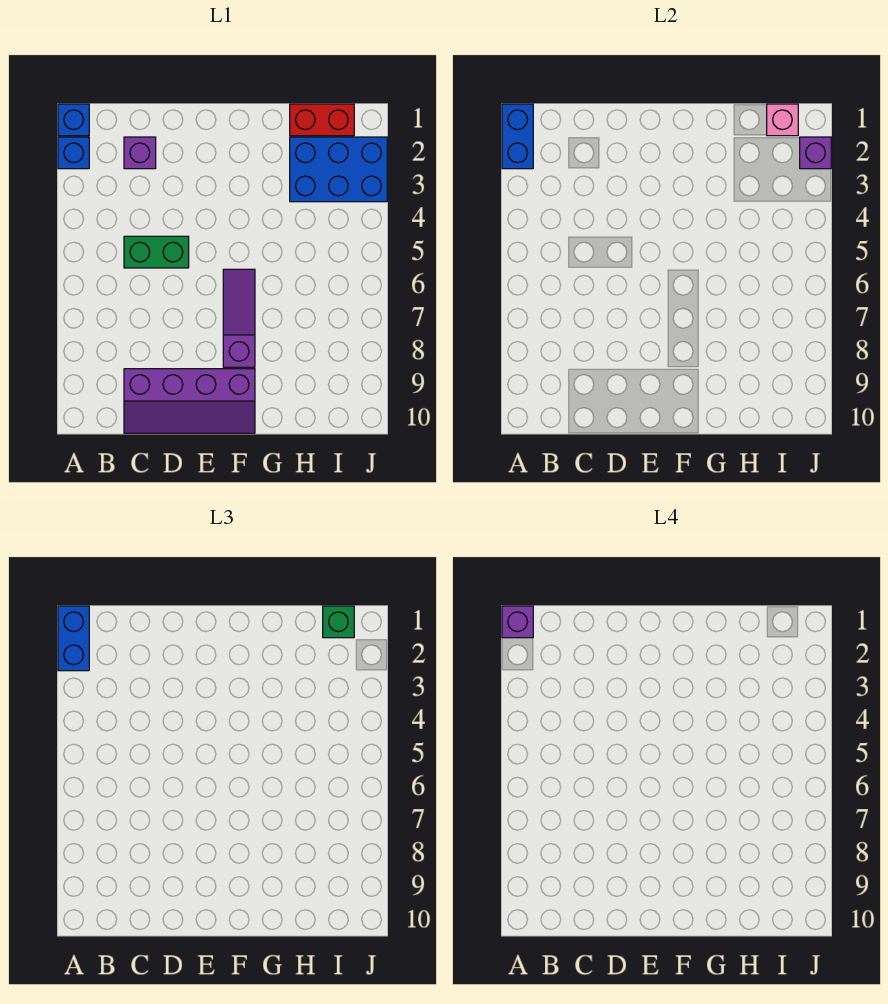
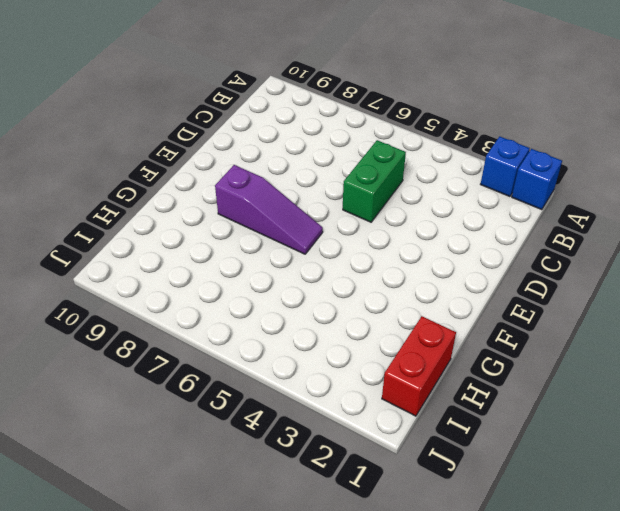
none -> purple 1x1 brick [124,137,156,169]
none -> purple 2x4 slope [124,369,255,433]
none -> blue 2x3 brick [290,137,387,202]

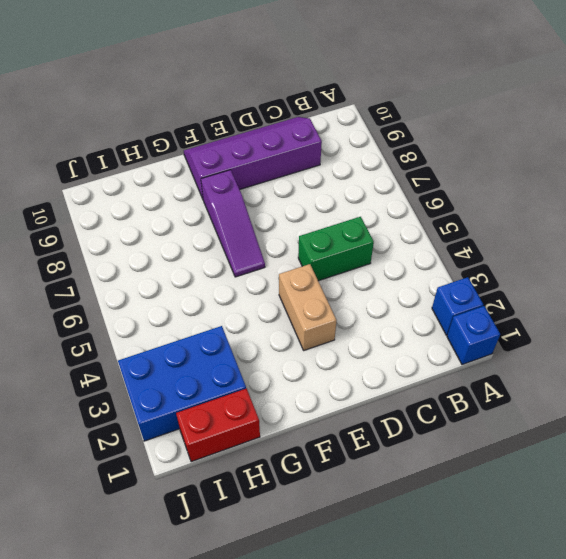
tan 1x2 brick [279,264,337,350] -> none
none -> purple 1x1 brick [124,137,156,169]
none -> blue 1x2 brick [502,104,533,169]
none -> pink 1x1 brick [767,104,798,136]

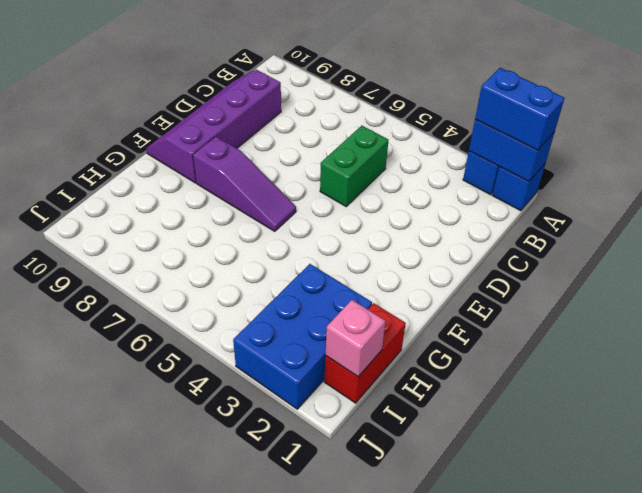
none -> purple 1x1 brick [124,137,156,169]
none -> purple 1x1 brick [800,137,831,169]
none -> green 1x1 brick [323,606,354,638]

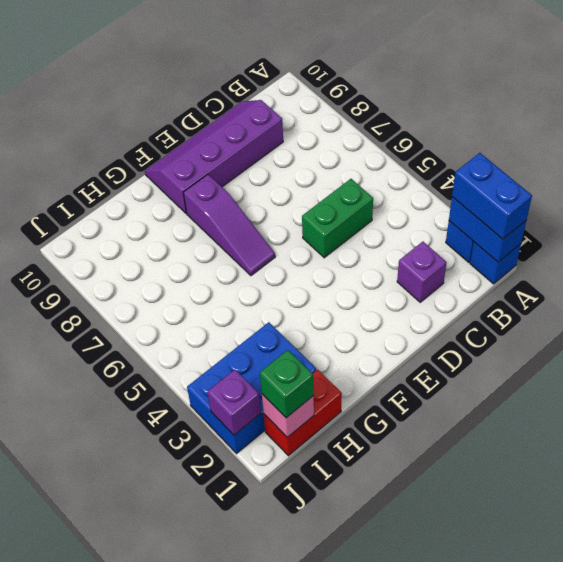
none -> purple 1x1 brick [502,606,533,638]

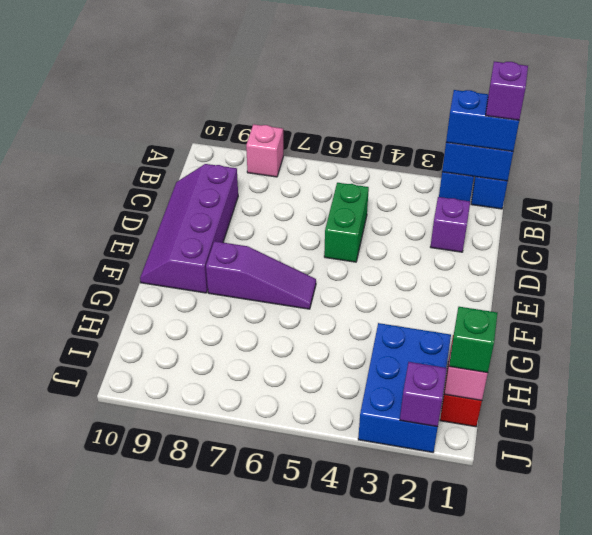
pink 1x1 brick [246,124,283,177] -> none

